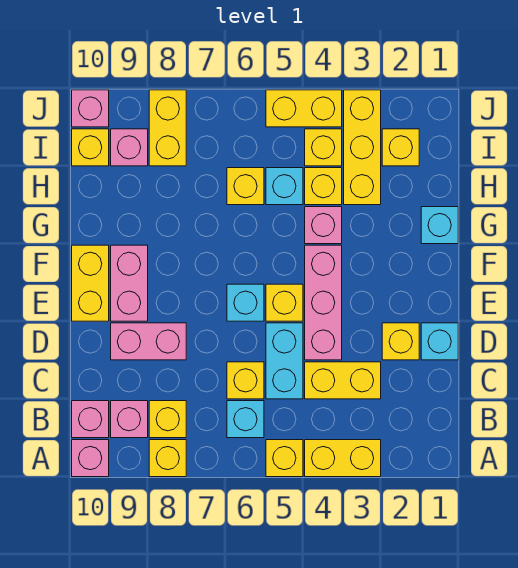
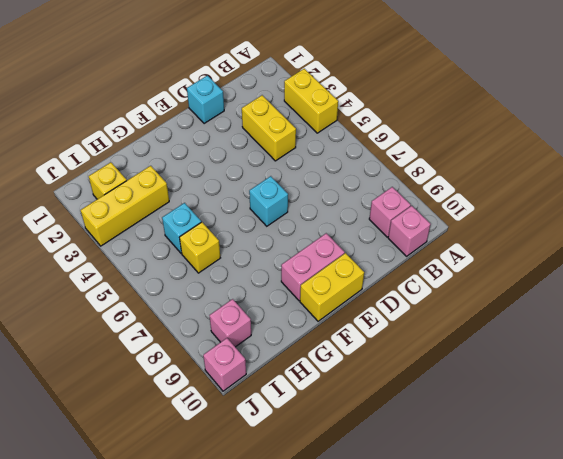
none -> yellow 1x1 brick [266,440,303,477]
none -> yellow 1x1 brick [149,440,186,477]
none -> pink 1x1 brick [72,440,109,477]
none -> cyan 1x1 brick [227,401,264,438]

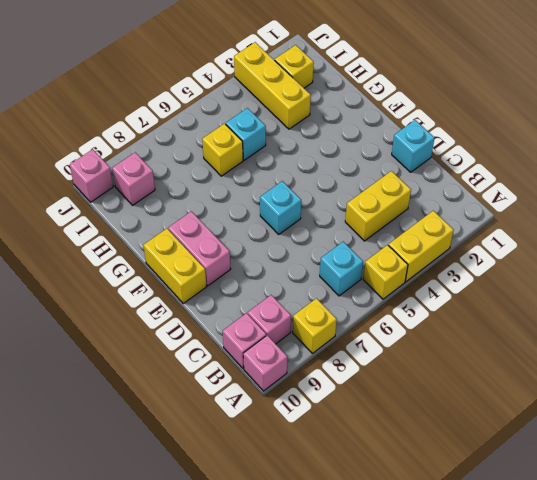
none -> yellow 1x1 brick [149,401,186,438]
none -> cyan 1x2 brick [266,323,303,399]
none -> yellow 1x1 brick [227,362,264,399]
none -> yellow 1x1 brick [382,323,419,360]

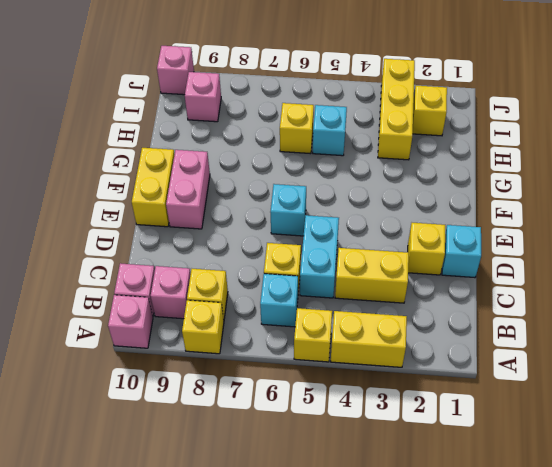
none -> pink 1x3 brick [305,245,342,360]
none -> pink 1x2 brick [111,323,186,360]
none -> yellow 1x1 brick [266,284,303,321]
none -> cyan 1x1 brick [421,207,458,244]

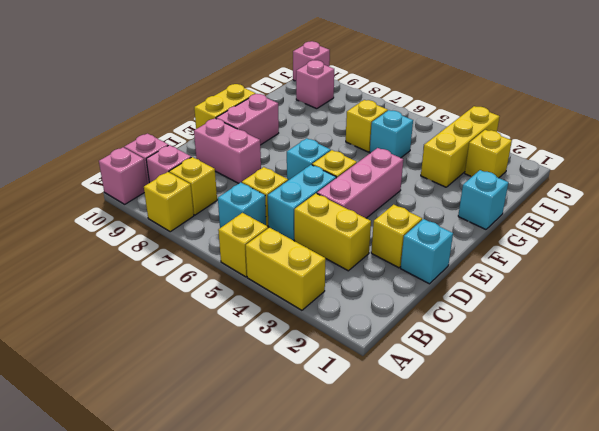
none -> pink 1x1 brick [305,207,342,244]
none -> yellow 1x1 brick [305,168,342,205]
none -> yellow 1x1 brick [305,129,342,166]
none -> yellow 1x2 brick [149,90,186,166]

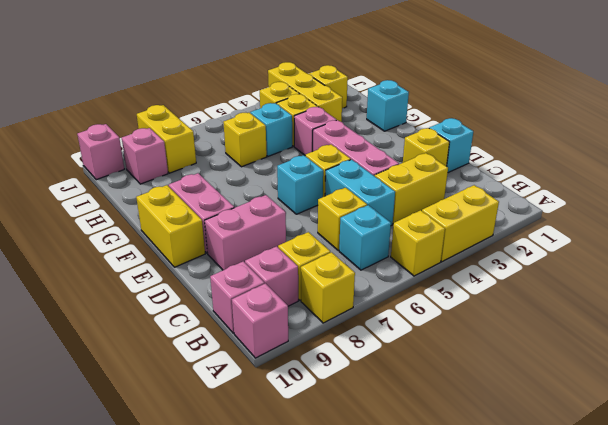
none -> yellow 1x1 brick [72,129,109,166]
none -> yellow 1x2 brick [266,90,342,127]

